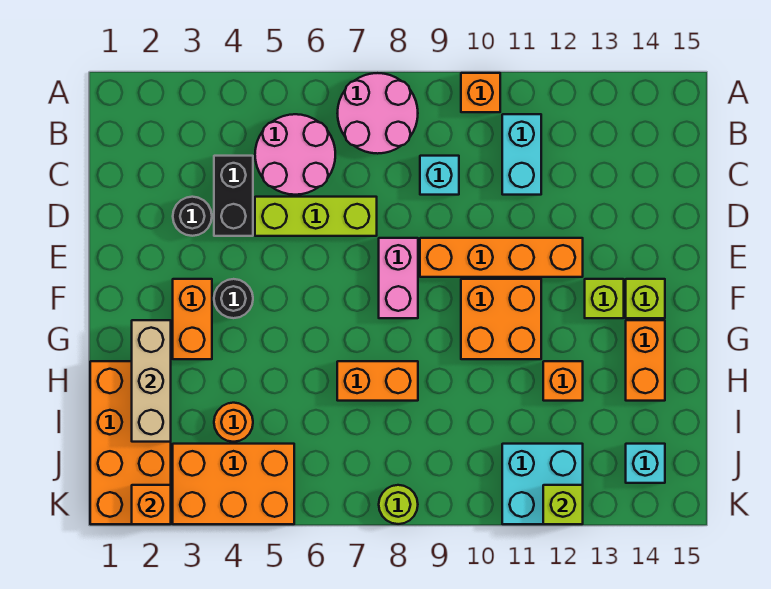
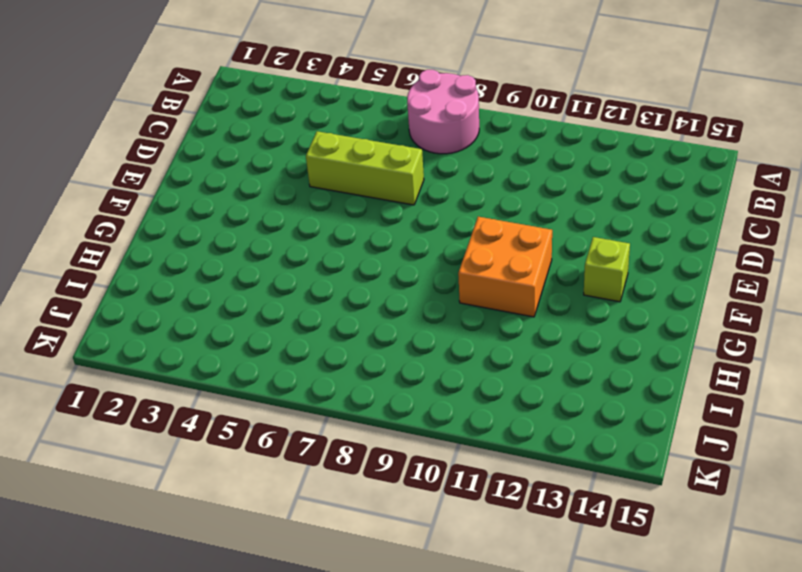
none -> orange 1x1 brick [461,73,500,112]
none -> pink 2x2 round brick [255,114,335,195]
none -> cyan 1x2 brick [502,114,541,195]

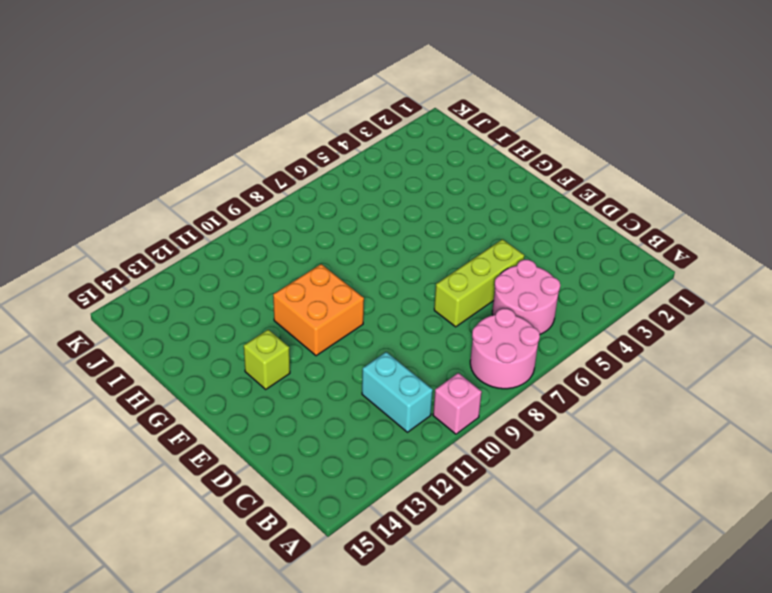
pink 1x1 brick [433,373,482,434] -> orange 1x1 brick [461,73,500,112]
none -> black 1x2 brick [214,156,253,236]
none -> cyan 1x1 brick [420,156,459,195]
none -> black 1x1 round brick [173,197,212,236]

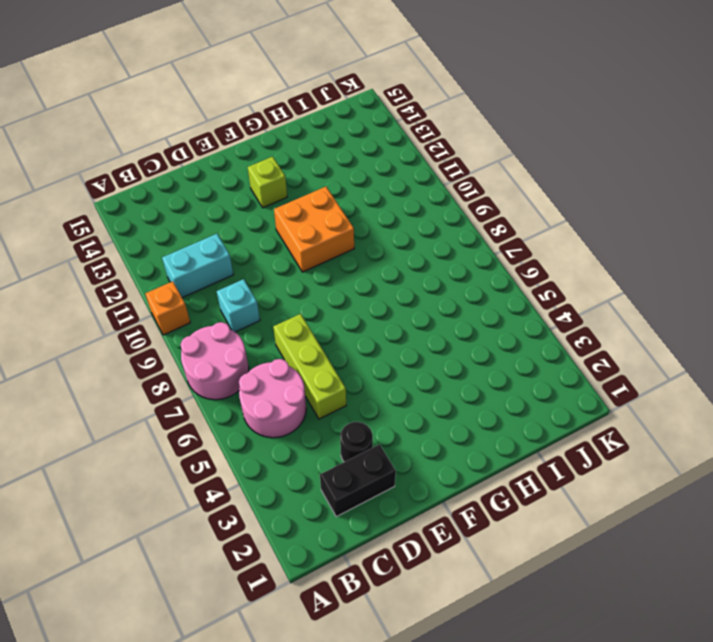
black 1x2 brick [320,444,396,517] -> black 1x2 brick moved to [214,156,253,236]
none -> pink 1x2 brick [379,238,418,318]
none -> orange 1x4 brick [420,238,583,277]
none -> orange 1x2 brick [173,279,212,359]

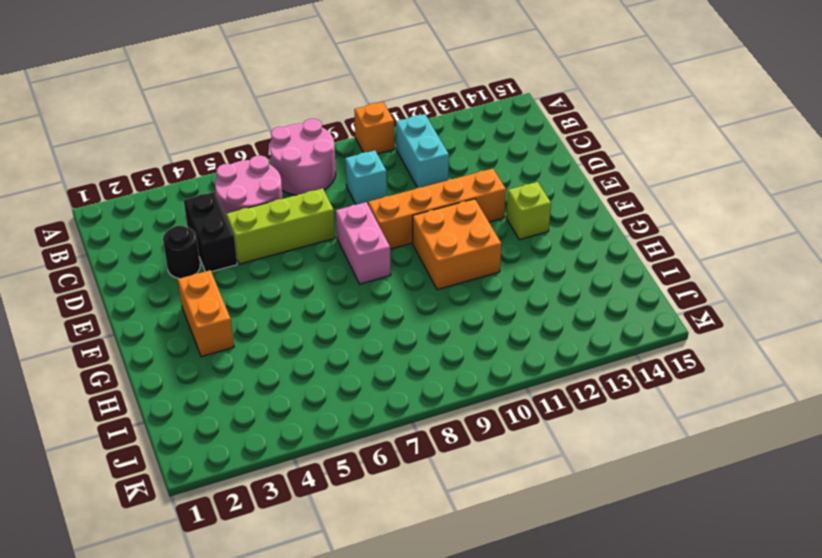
none -> black 1x1 round brick [214,279,253,318]
none -> lime 1x1 brick [626,279,665,318]
none -> orange 1x2 brick [626,320,665,401]

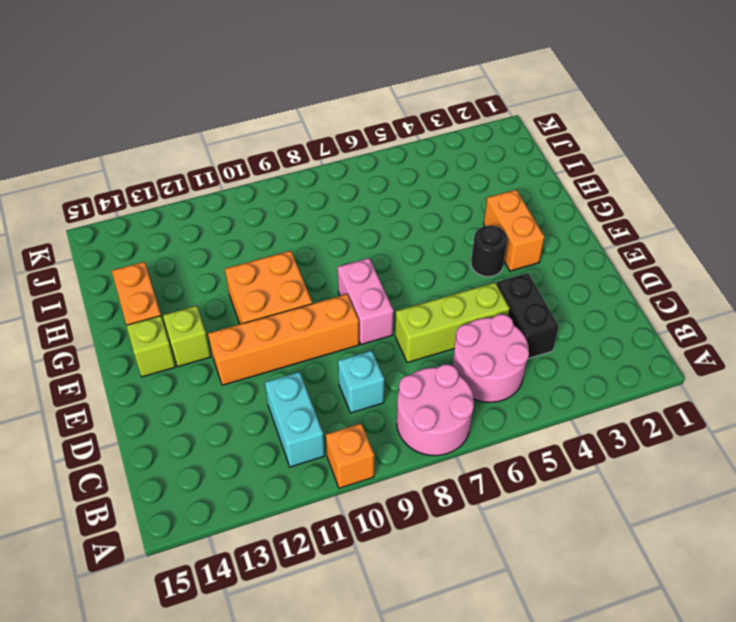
none -> black 1x1 round brick [173,197,212,236]
none -> orange 2x4 brick [90,361,171,524]
none -> orange 1x2 brick [337,361,418,401]

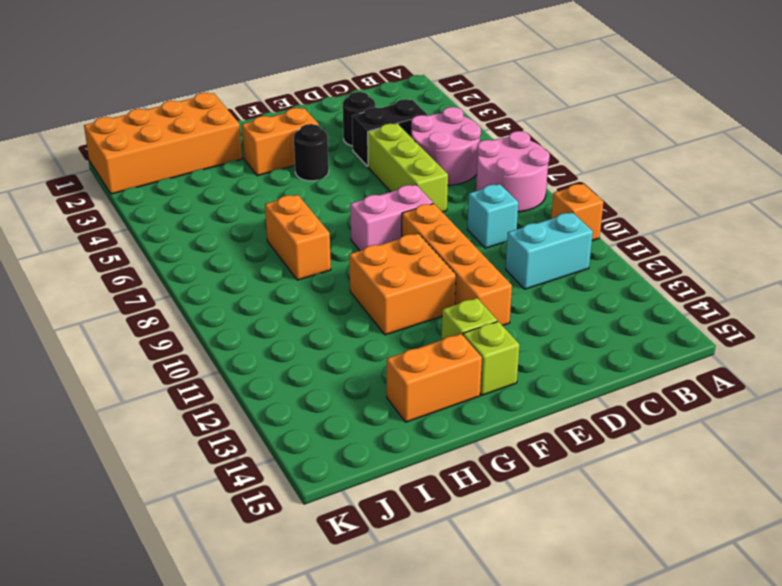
none -> orange 1x1 brick [543,361,583,401]
none -> orange 1x1 round brick [214,403,253,442]
none -> orange 2x3 brick [173,444,294,524]

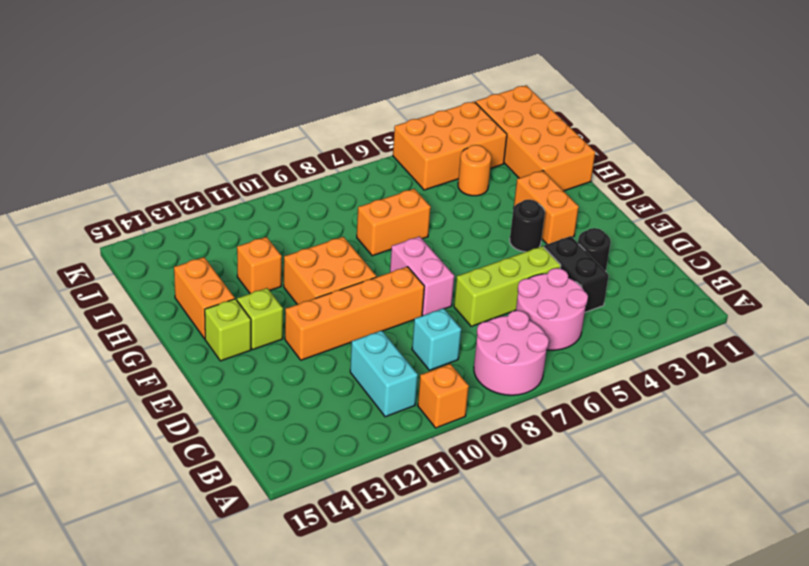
none -> cyan 2x2 brick [502,444,583,524]
none -> cyan 1x1 brick [626,444,665,483]
none -> lime 1x1 round brick [379,485,418,524]

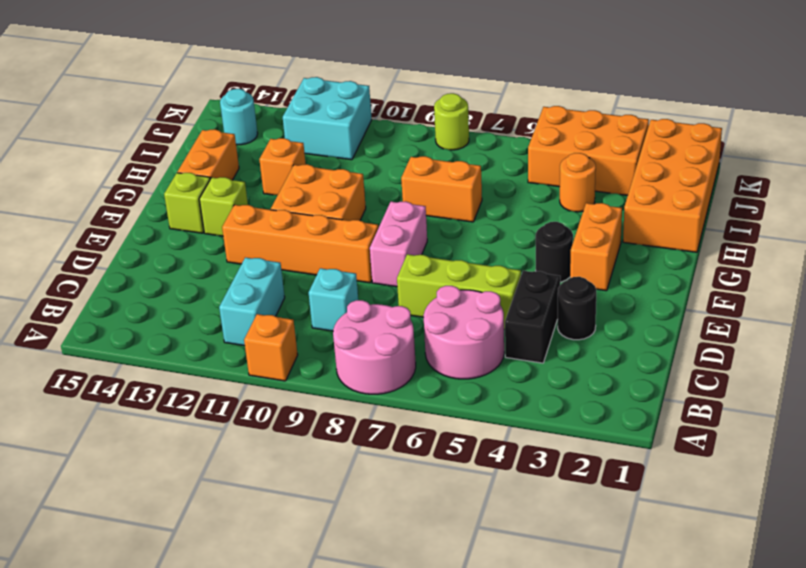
cyan 1x1 round brick [220,89,258,145] -> cyan 1x1 brick [626,444,665,483]
none -> tan 1x3 brick [132,320,171,442]
none -> orange 1x1 brick [132,485,171,524]
none -> lime 1x1 brick [543,485,583,524]

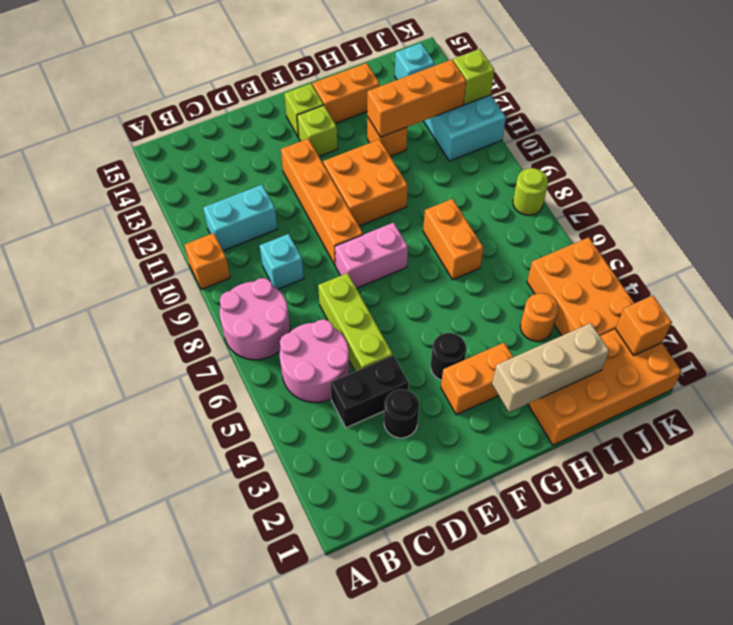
orange 1x3 brick [367,60,466,137] -> none

